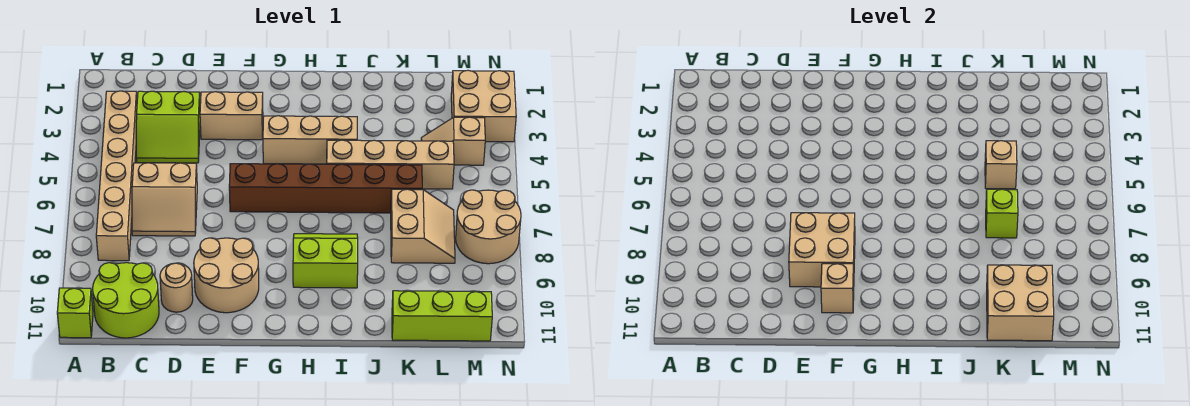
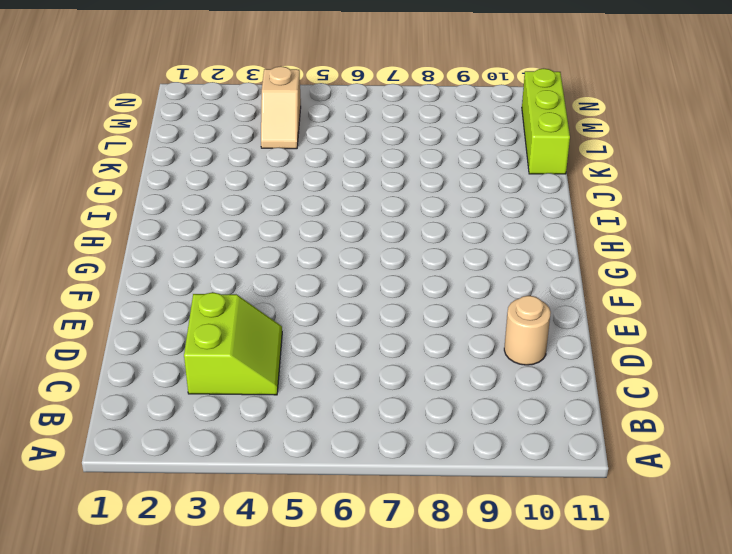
none -> lime 1x1 brick [57,288,93,338]
none -> tan 1x6 brick [96,91,137,261]
none -> lime 2x2 round brick [93,263,159,338]

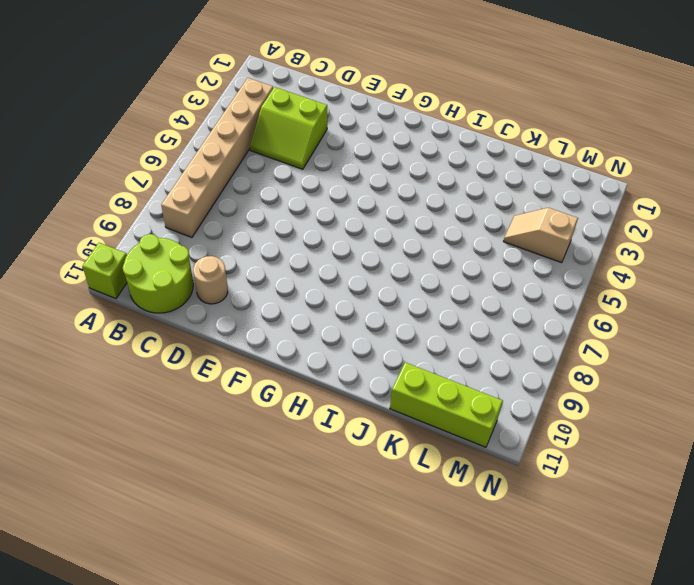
none -> tan 2x2 slope [132,163,197,236]
none -> tan 1x2 brick [200,92,263,140]
none -> tan 2x2 round brick [194,238,259,313]

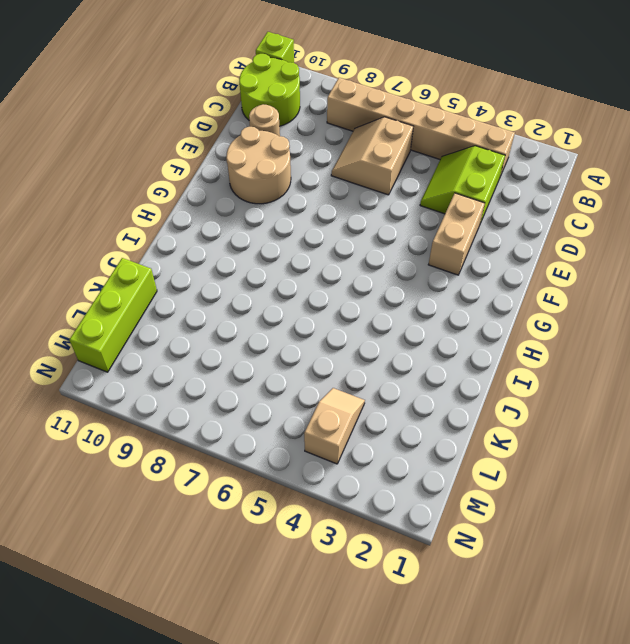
none -> brown 1x6 brick [229,164,422,213]
none -> tan 1x3 brick [263,116,357,164]
none -> lime 2x2 slope [293,234,358,288]

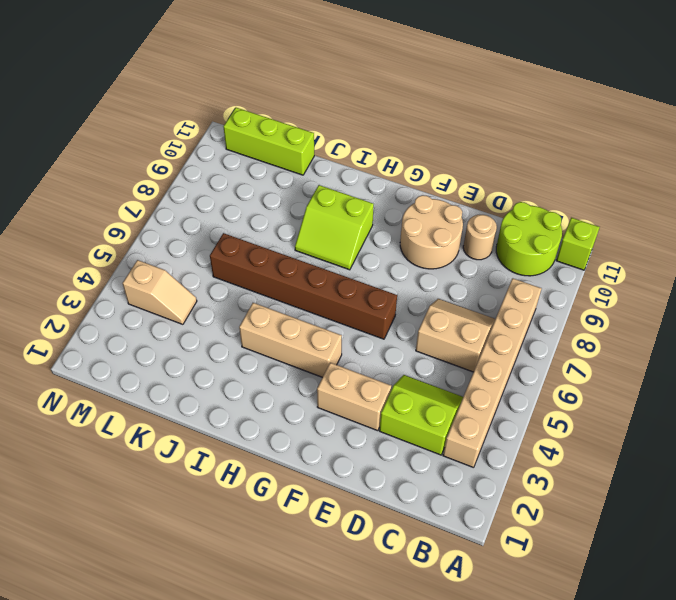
none -> tan 1x4 brick [327,140,454,189]
none -> tan 2x2 slope [391,189,455,263]
none -> tan 2x2 brick [451,70,516,142]

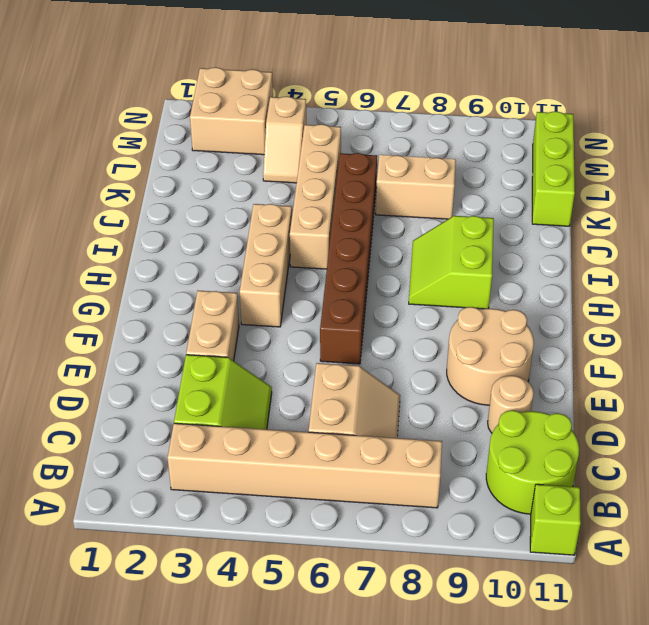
none -> tan 2x2 round brick [456,190,521,264]
none -> tan 2x2 brick [789,213,855,287]
none -> tan 1x1 brick [821,264,854,313]

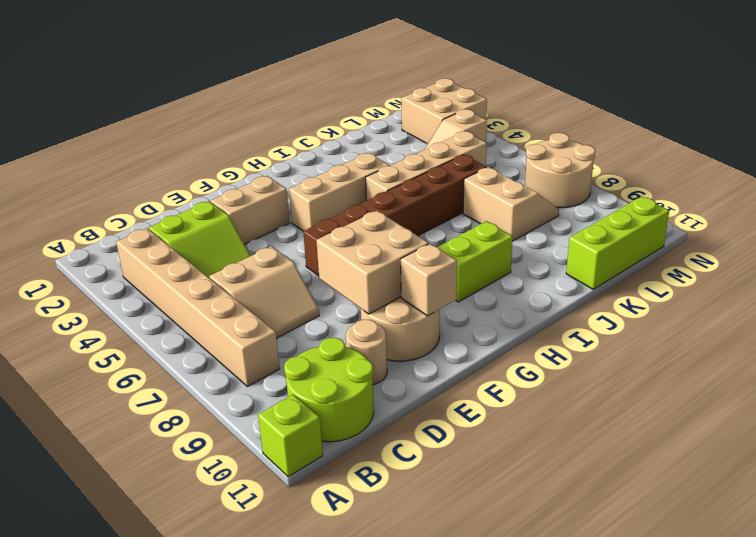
none -> tan 1x1 brick [985,141,1017,189]
none -> lime 1x1 brick [986,189,1018,238]
none -> tan 2x2 brick [987,265,1054,341]

